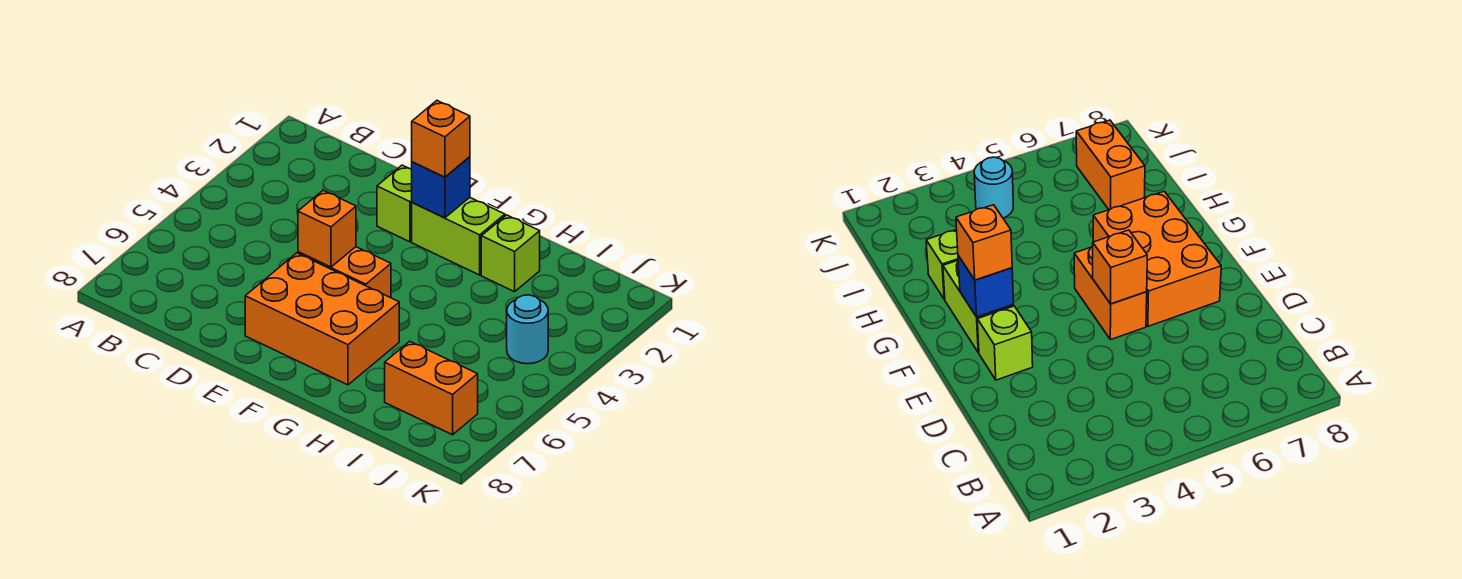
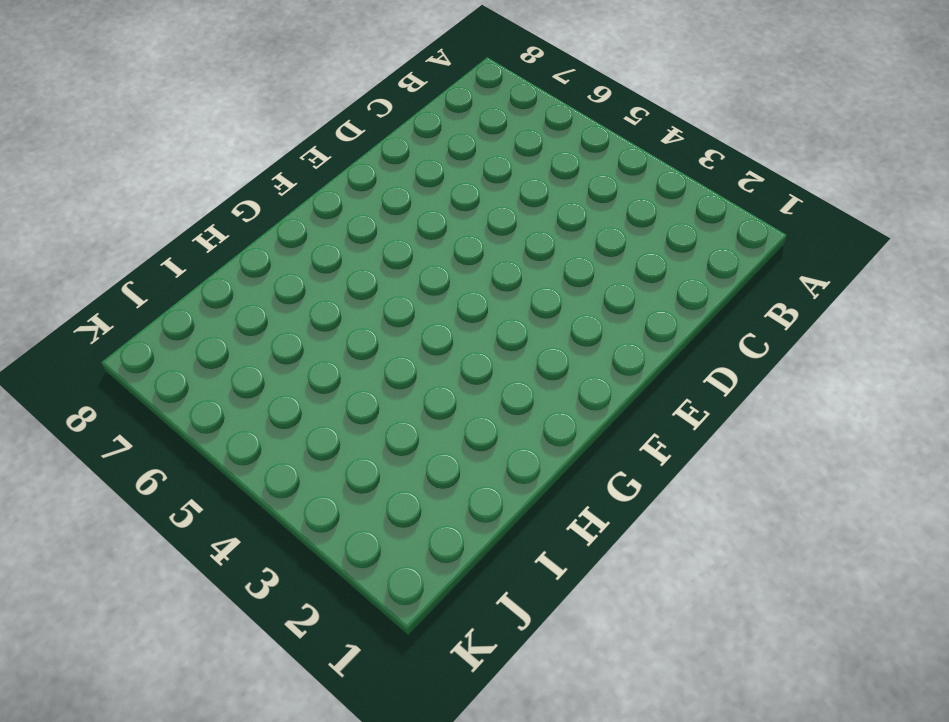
none -> lime 1x1 brick [377,165,412,242]
none -> orange 1x2 brick [298,247,391,298]

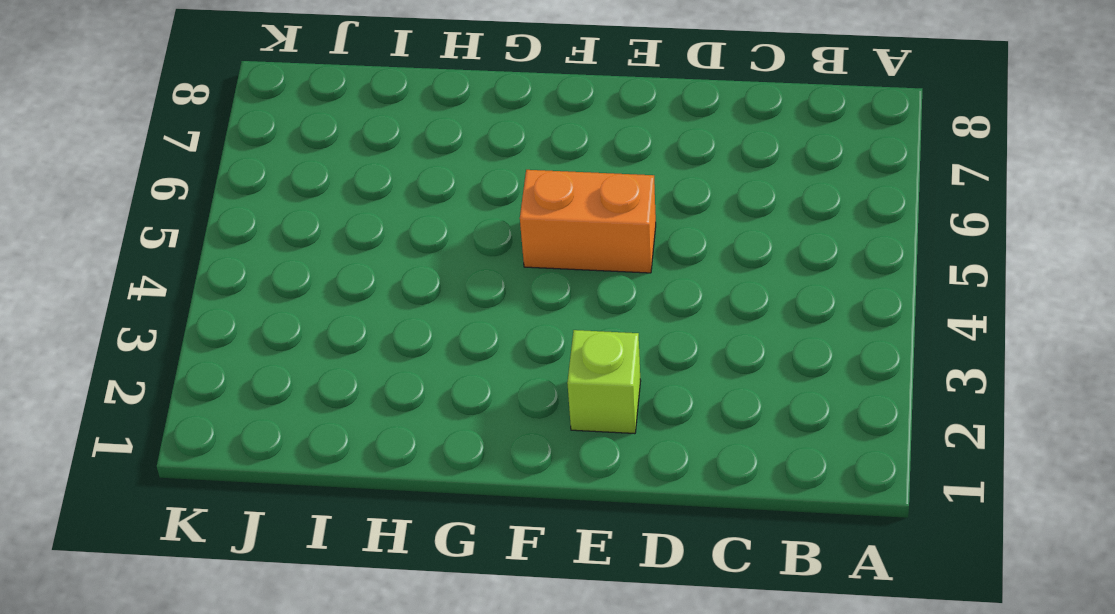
none -> orange 2x3 brick [245,253,399,385]
none -> lime 1x2 brick [412,198,505,275]

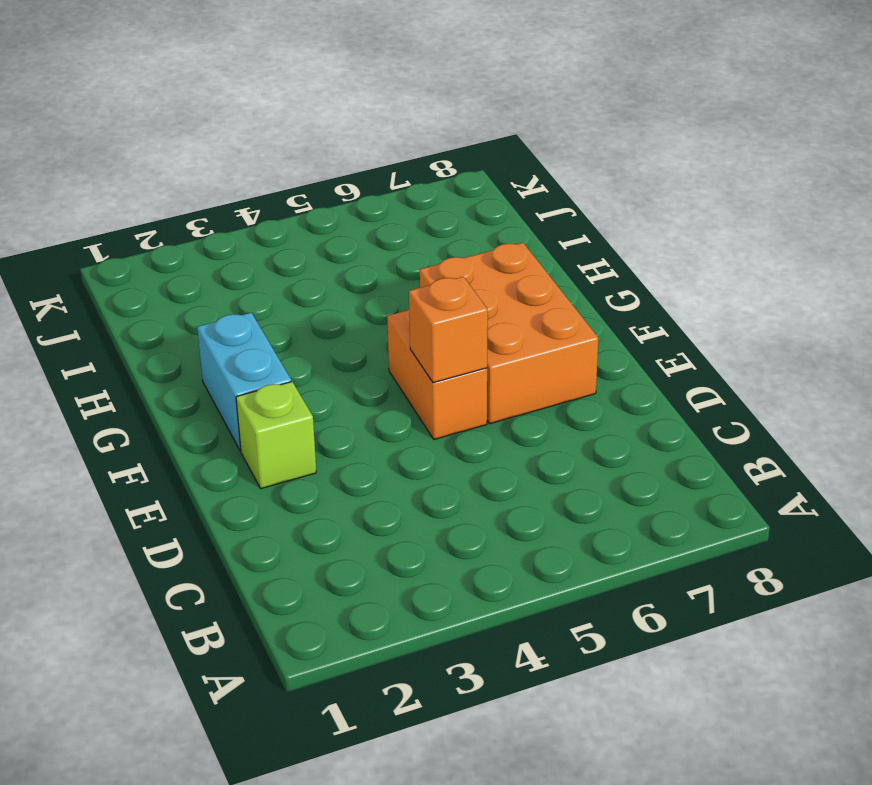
cyan 1x2 brick [197,313,291,451] -> lime 1x2 brick [412,198,505,275]
none -> lime 1x1 brick [481,215,540,292]
none -> orange 1x2 brick [385,341,478,435]

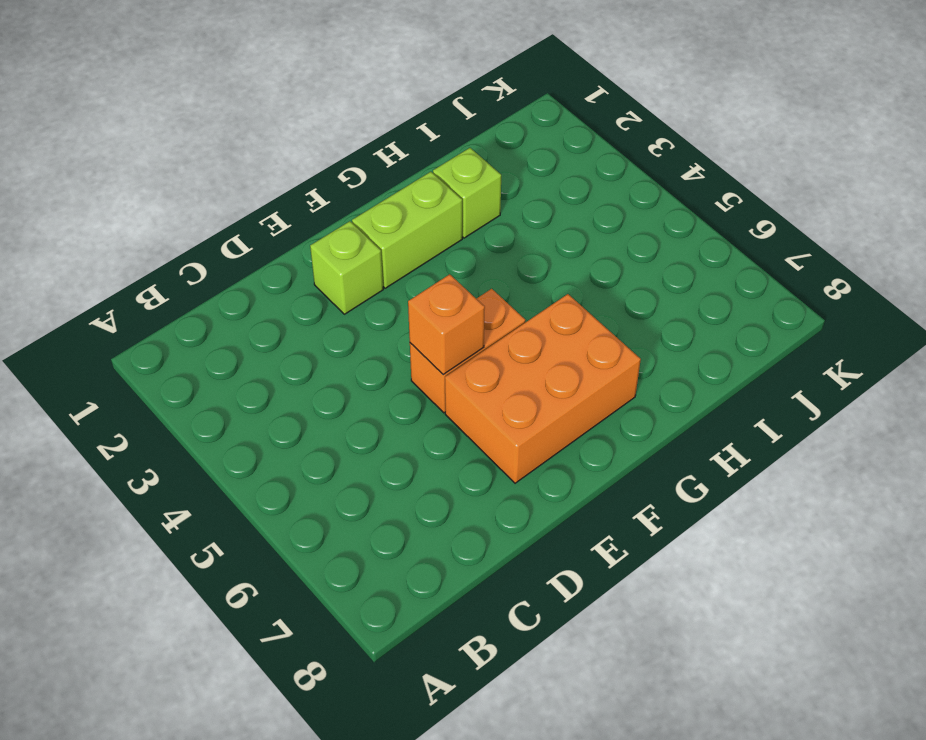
none -> orange 1x2 brick [385,341,478,435]
none -> cyan 1x1 round brick [507,295,548,364]

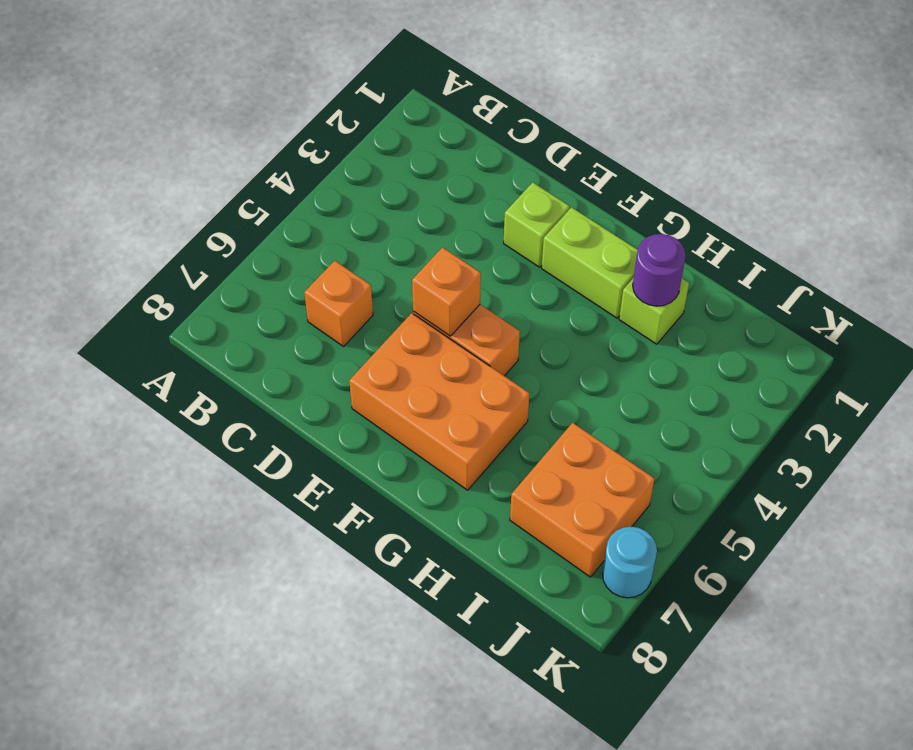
orange 1x1 brick [304,261,373,346] -> orange 1x1 brick moved to [412,101,470,177]
purple 1x1 round brick [633,234,686,306] -> none
orange 2x2 brick [510,423,655,577] -> orange 1x2 brick [385,341,478,435]
cyan 1x1 round brick [602,527,657,598] -> cyan 1x1 round brick moved to [507,295,548,364]
none -> blue 1x1 brick [412,157,470,218]

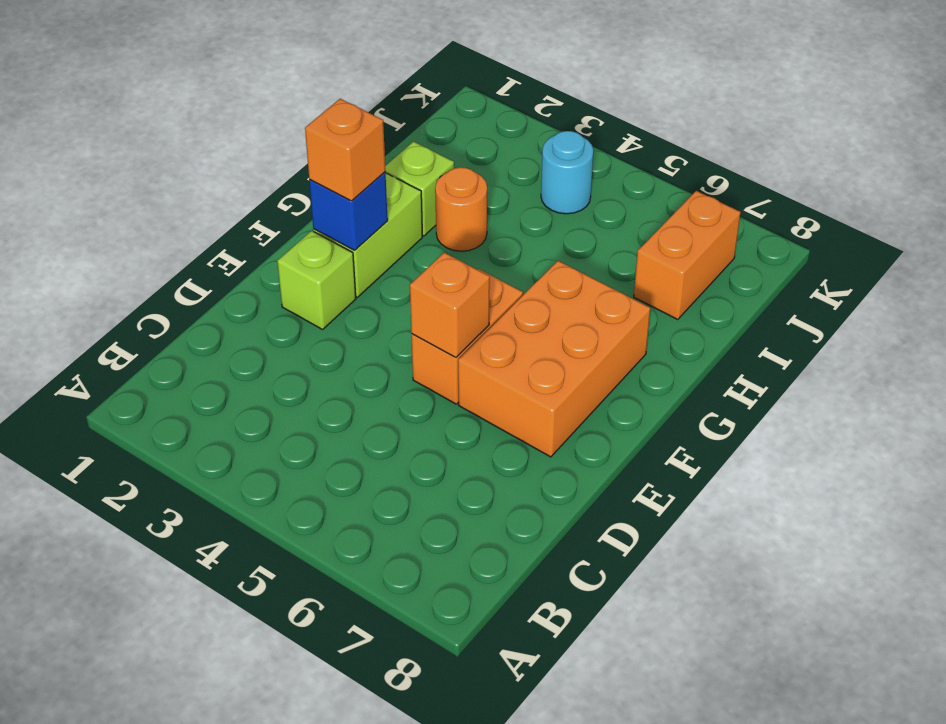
orange 1x1 round brick [435,167,487,251] -> none

